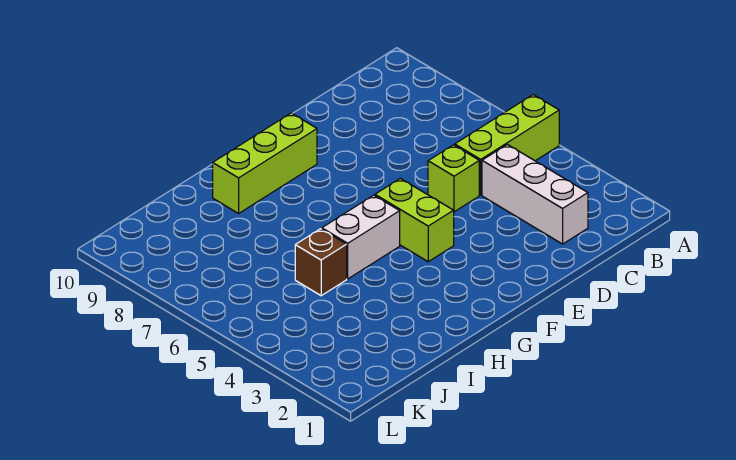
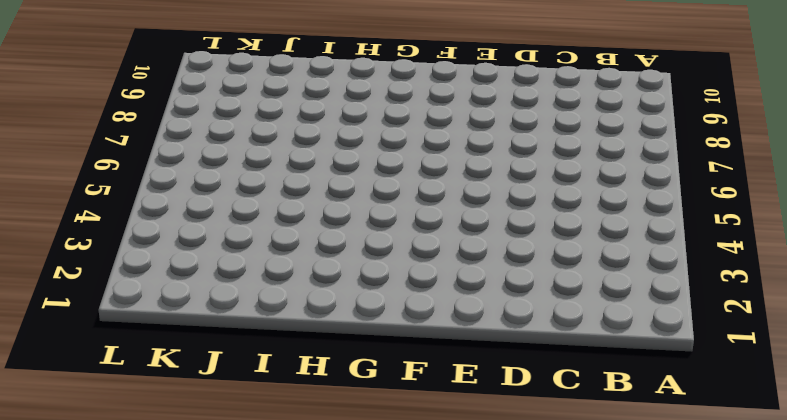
none -> lime 1x3 brick [455,95,559,195]
none -> white 1x3 brick [482,144,588,244]

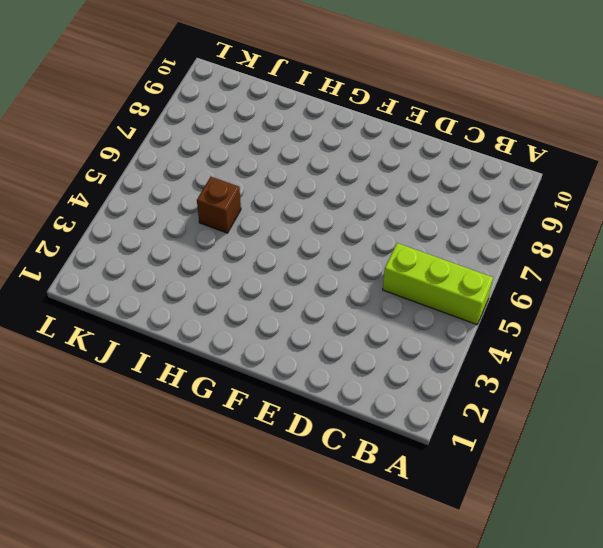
none -> white 1x3 brick [482,144,588,244]
none -> lime 1x1 brick [428,145,479,212]

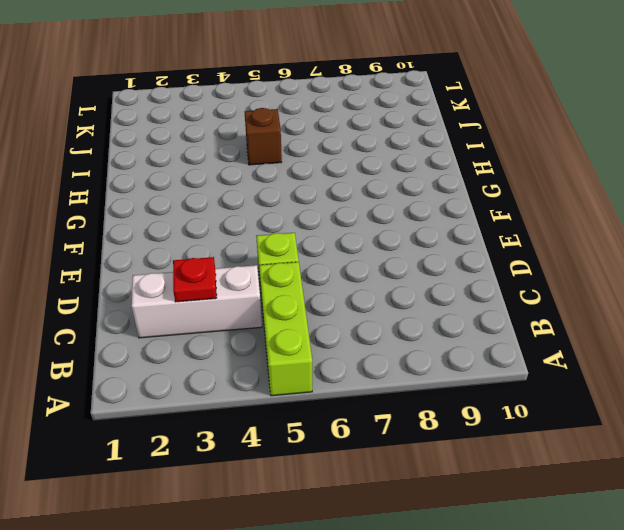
red 1x1 plate [173,257,217,302] -> none
none -> lime 1x2 brick [375,178,454,262]
none -> lime 1x3 brick [213,113,317,213]

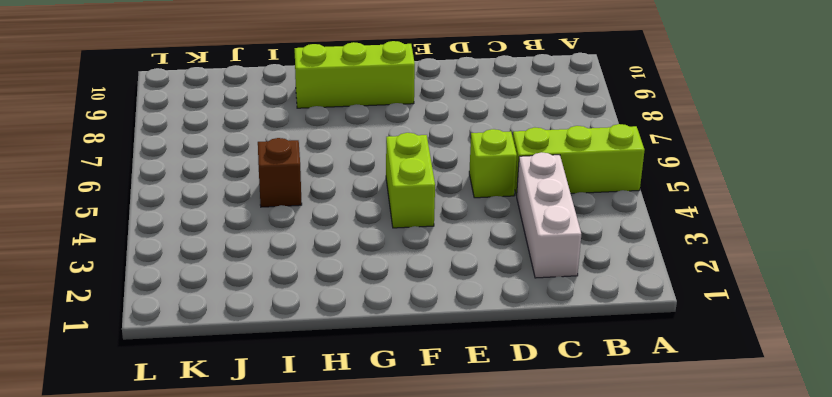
none -> white 1x2 brick [322,195,400,279]

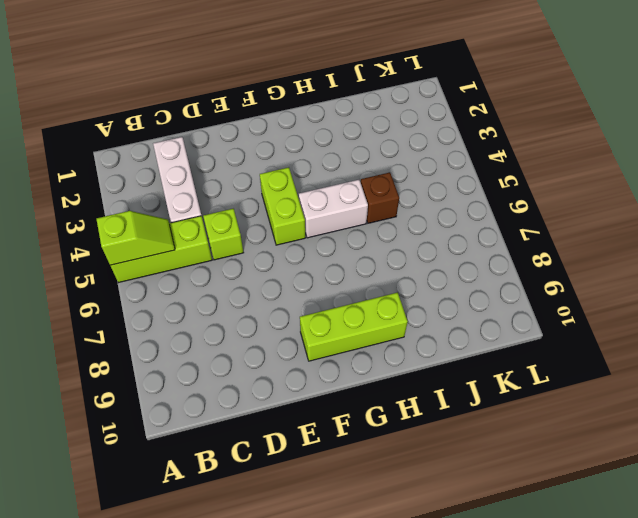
lime 1x2 slope [97,211,175,265] -> none

